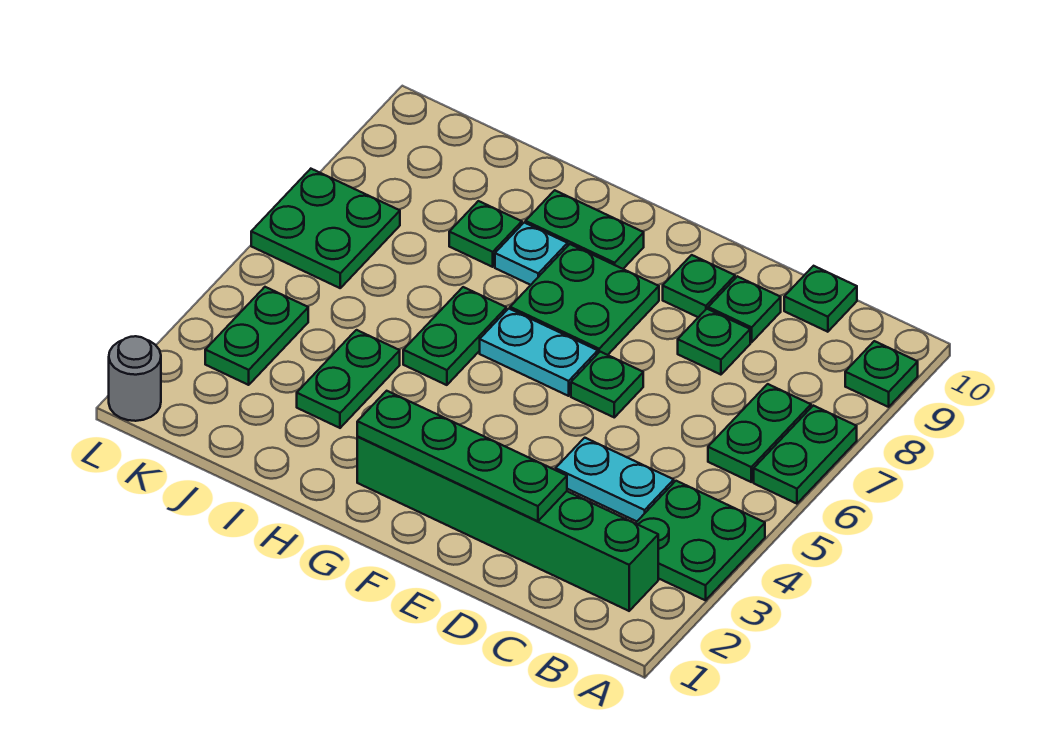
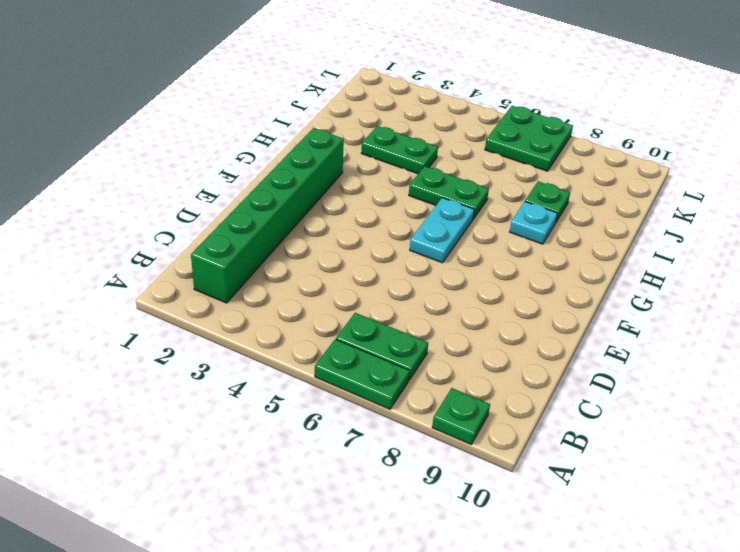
none -> green 2x2 plate [636,481,765,600]
none -> cyan 1x2 plate [556,438,674,521]
none -> green 1x1 plate [784,266,857,332]

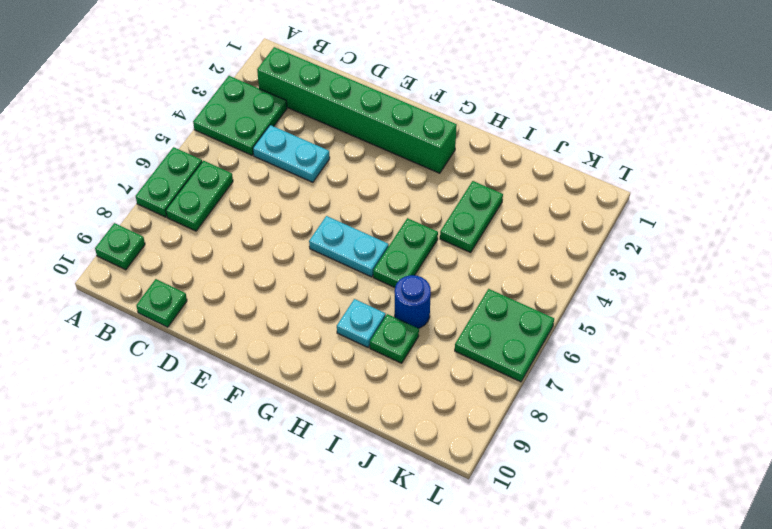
blue 1x1 round brick [395,275,431,328] -> none
none -> green 1x1 plate [678,309,750,375]
none -> green 1x1 plate [708,276,781,342]
none -> green 1x1 plate [571,352,643,417]

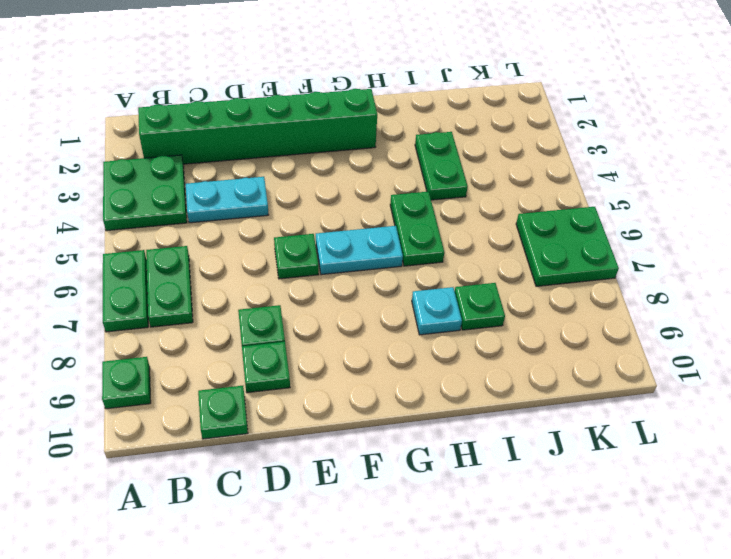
none -> green 1x1 plate [663,255,735,317]
none -> green 2x2 plate [510,244,659,355]
none -> green 1x2 plate [526,190,644,269]

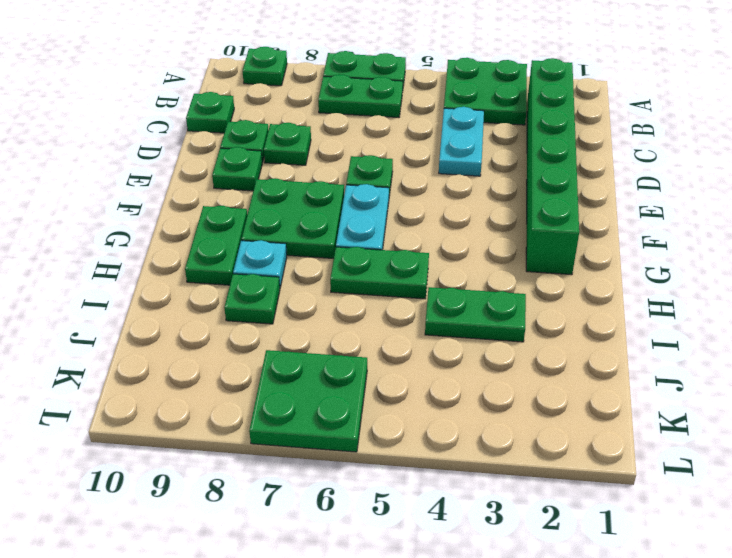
none -> green 1x2 plate [205,287,308,385]
none -> grey 1x1 round brick [109,336,161,421]
none -> green 1x4 plate [357,391,567,521]

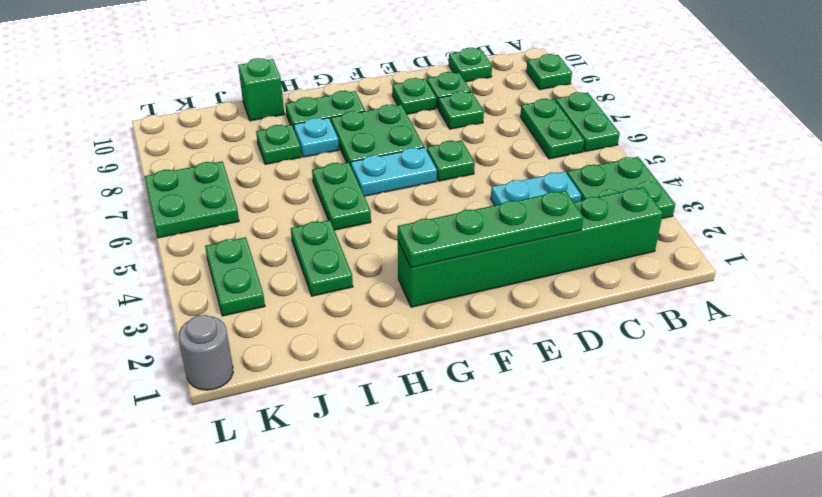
green 1x1 brick [238,58,284,121] -> none

